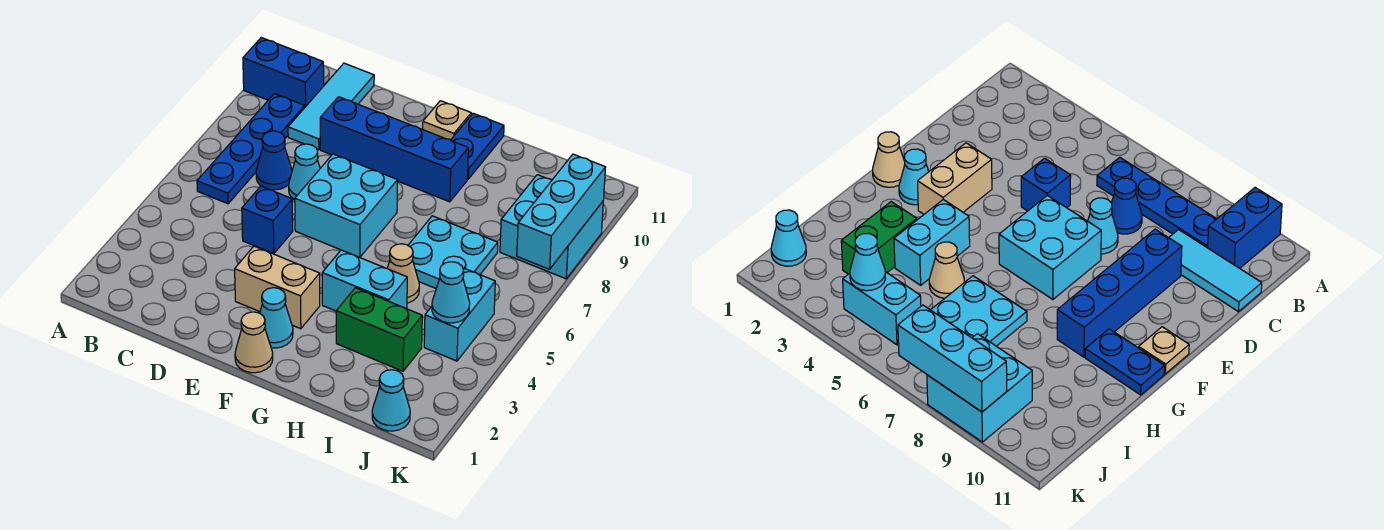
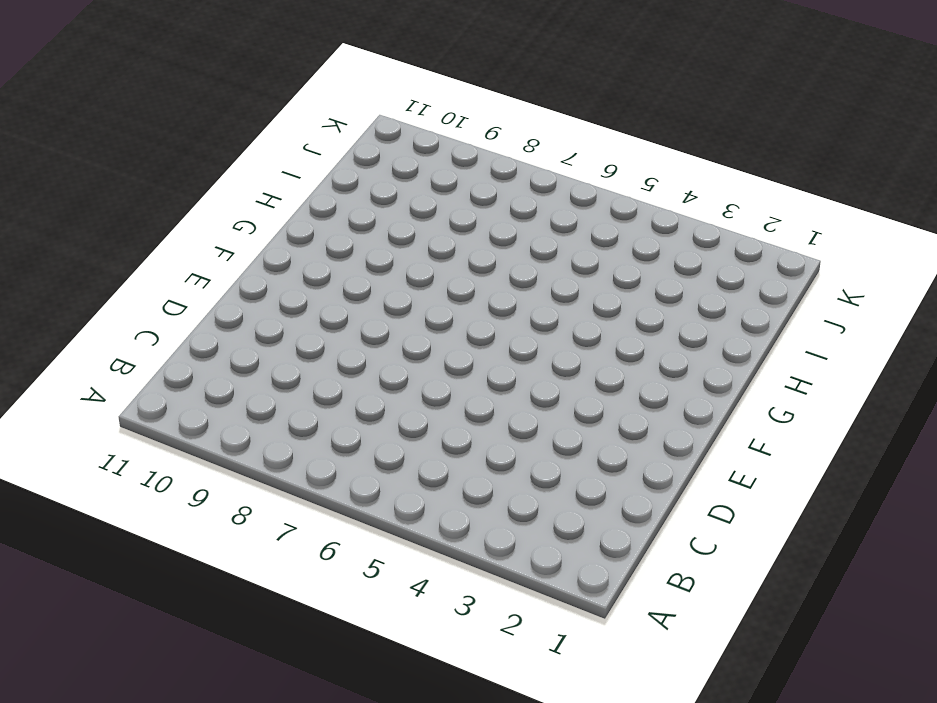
none -> blue 1x2 brick [243,38,324,107]
none -> blue 1x4 plate [197,94,305,204]
none -> blue 1x1 cone [256,131,292,190]

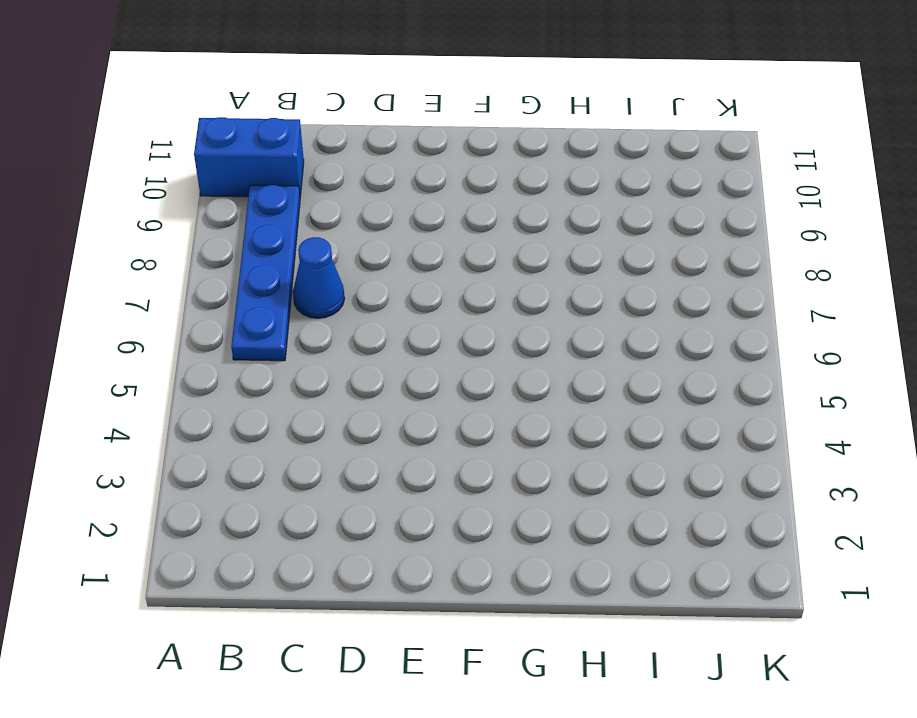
none -> cyan 1x3 tile [288,63,374,150]
none -> blue 1x1 brick [242,186,293,254]
none -> cyan 1x1 cone [289,144,320,200]

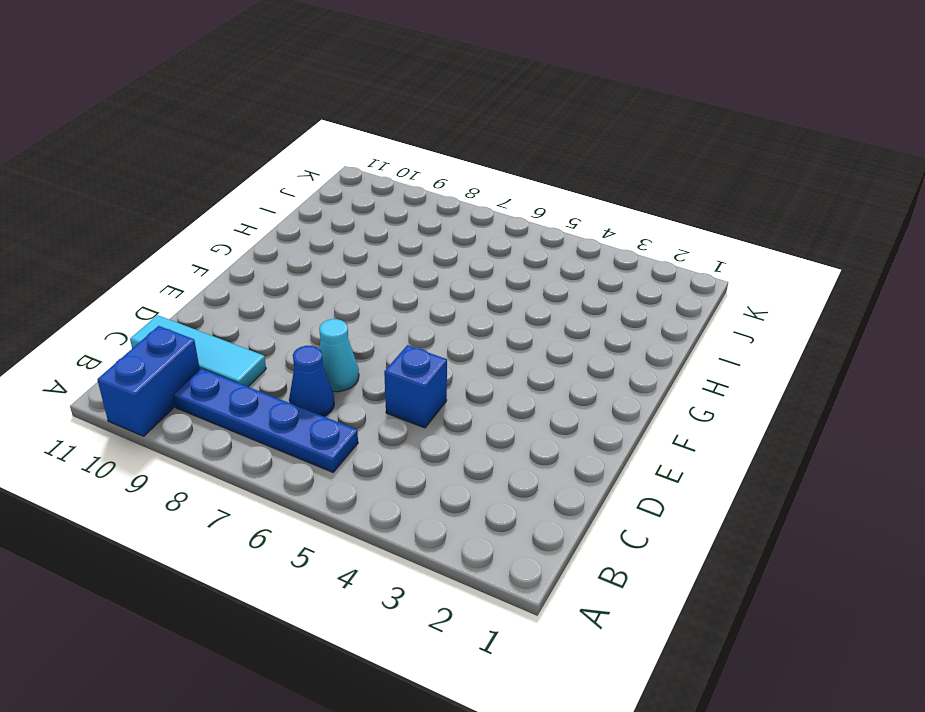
none -> blue 1x4 brick [320,97,468,202]
none -> tan 1x2 brick [235,246,320,329]
none -> cyan 2x2 brick [295,154,398,257]

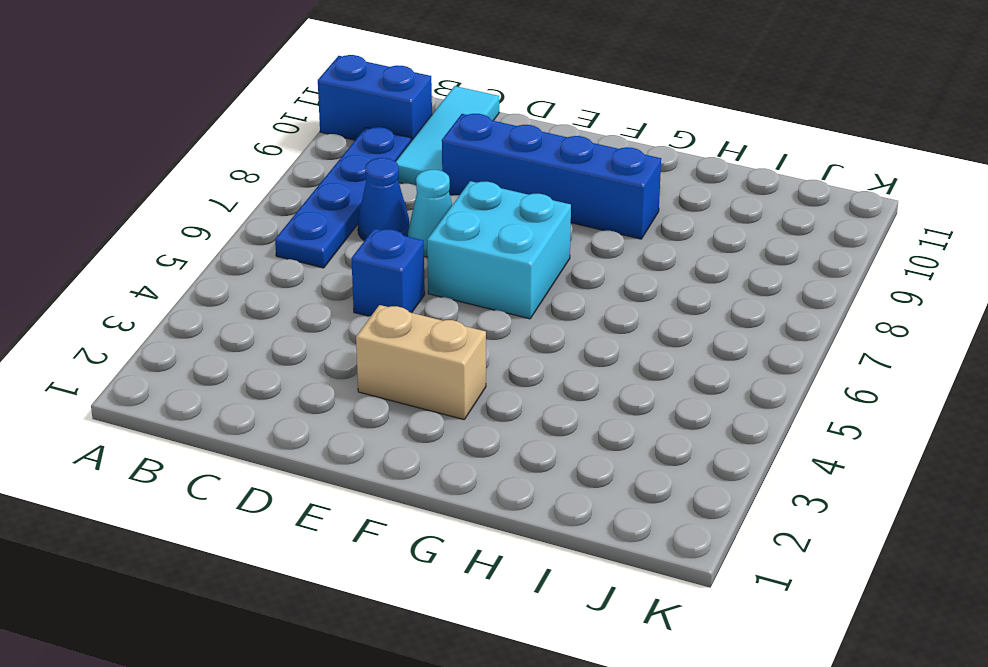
none -> tan 1x1 cone [235,312,273,373]
none -> cyan 1x1 cone [260,288,293,348]
none -> tan 1x1 plate [423,101,471,140]

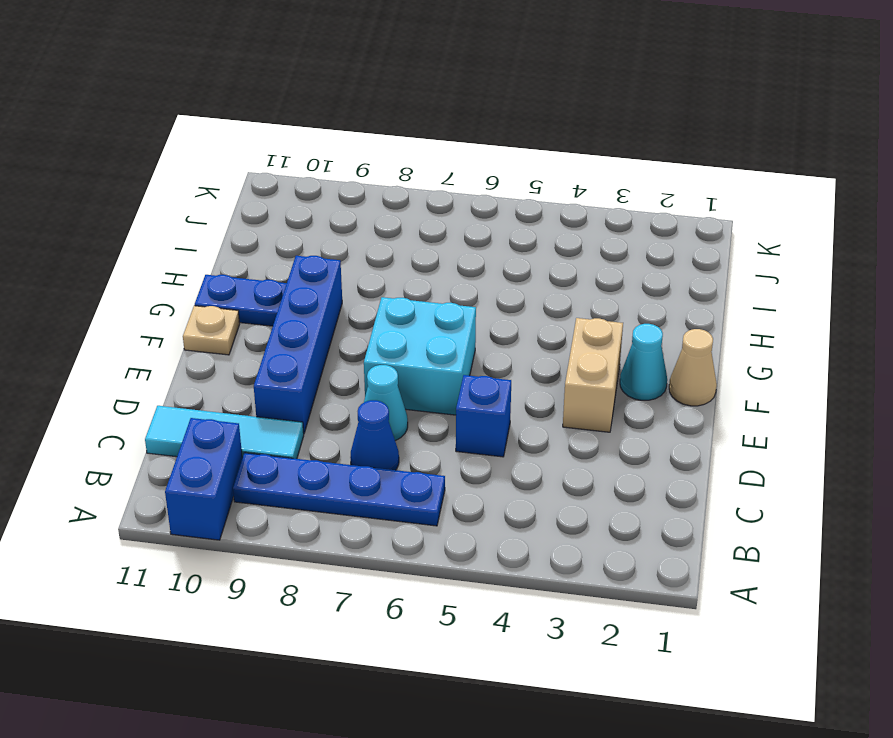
none -> cyan 1x2 brick [322,250,407,311]
none -> green 1x2 brick [336,288,422,371]
none -> tan 1x1 cone [387,244,419,303]

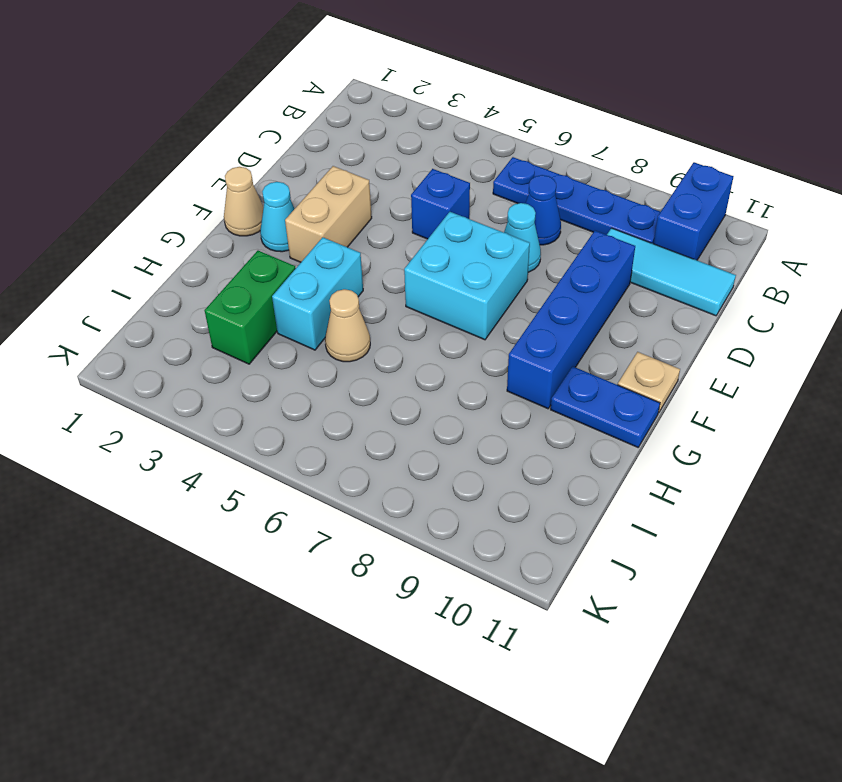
none -> cyan 2x2 plate [408,216,498,288]
none -> cyan 1x1 cone [372,370,410,431]
none -> cyan 1x2 brick [424,268,495,361]

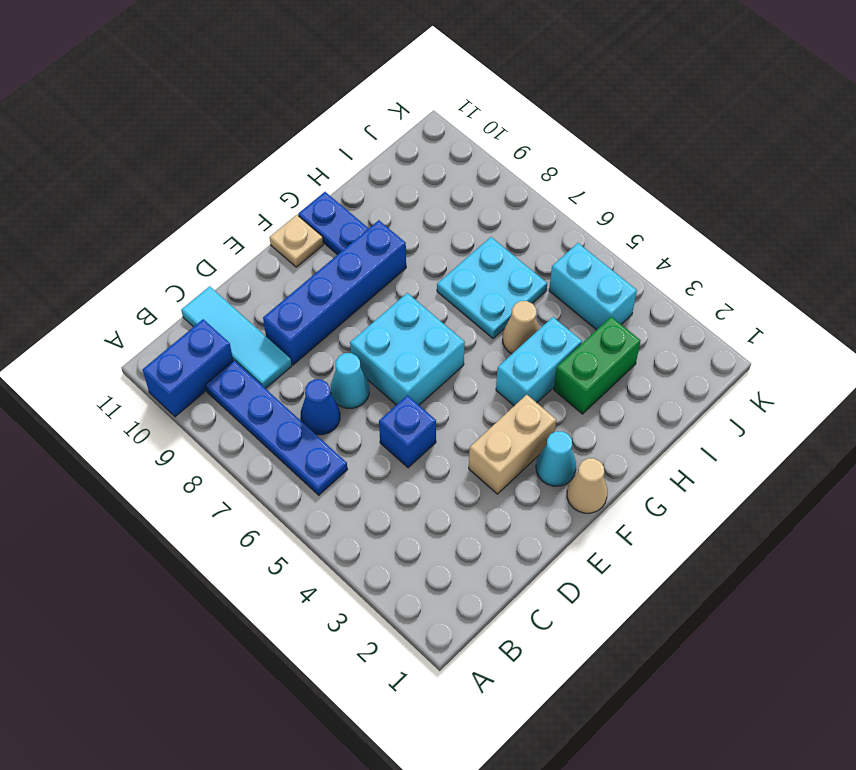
none -> cyan 1x1 cone [372,370,410,431]
none -> cyan 2x2 brick [500,175,603,279]
none -> cyan 1x1 cone [432,262,470,323]

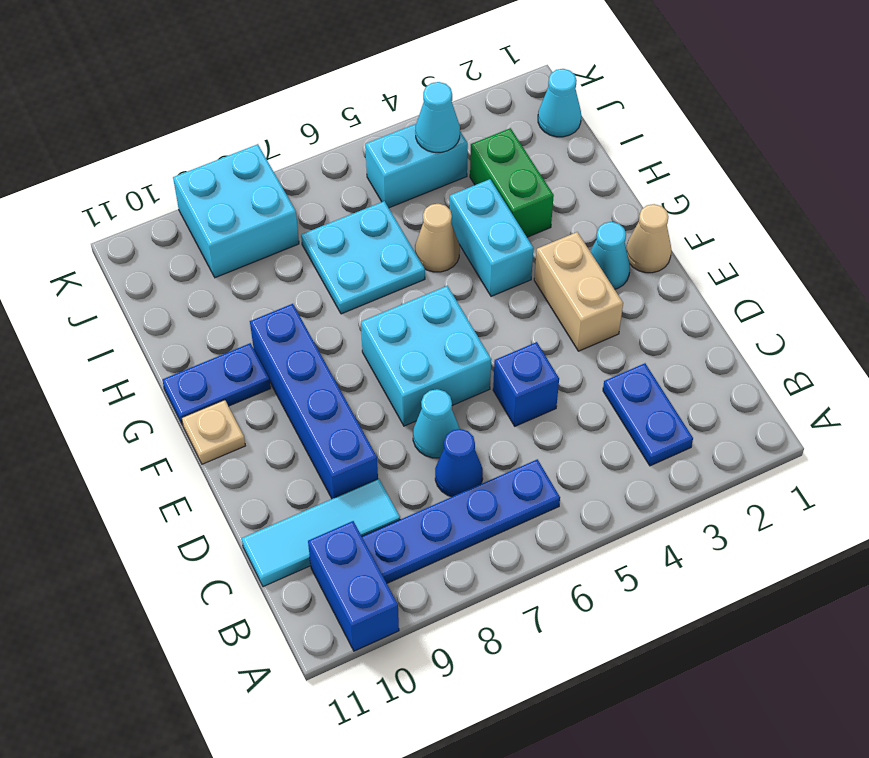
blue 1x2 plate [603,363,693,466] -> none
none -> cyan 1x3 brick [517,154,606,269]

